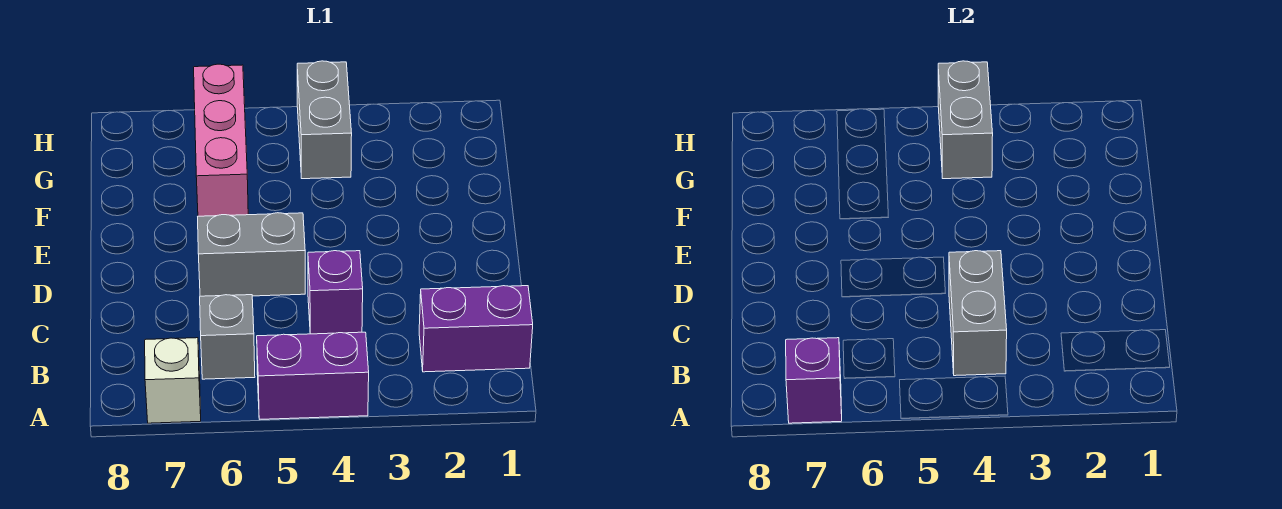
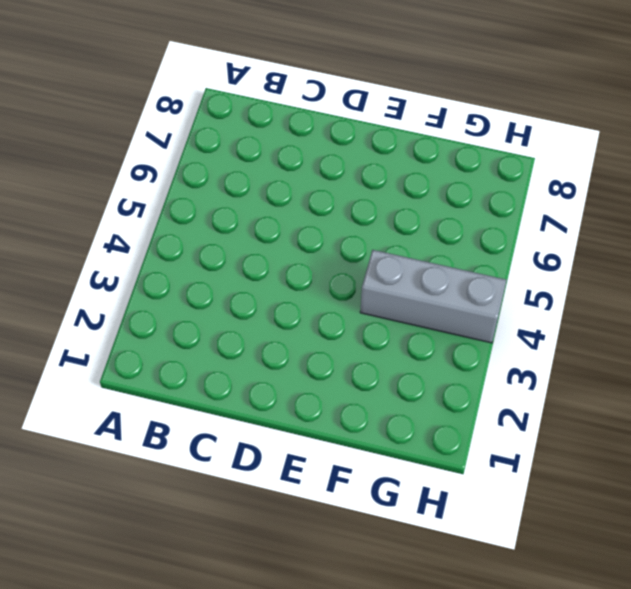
grey 1x3 brick [360,250,507,343] -> grey 1x2 brick [297,61,352,179]
none -> purple 1x2 brick [257,332,369,419]
none -> white 1x1 brick [145,338,201,423]

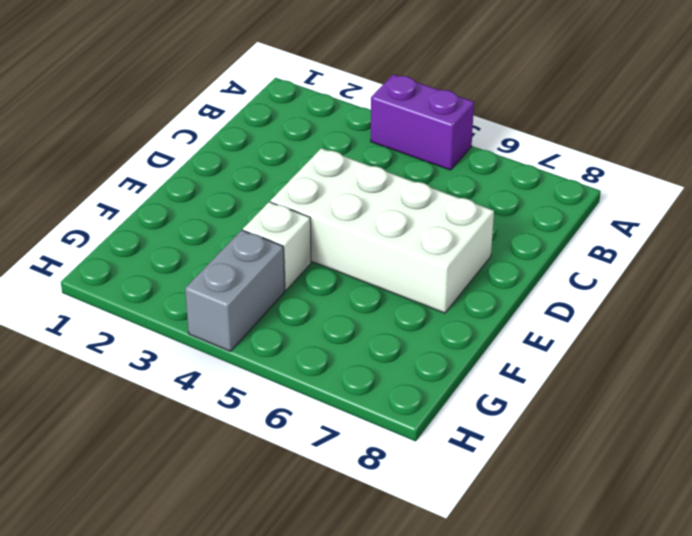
white 2x4 brick [270,148,494,313] -> grey 1x2 brick [198,213,305,296]
white 1x1 brick [243,202,311,290] -> white 1x1 brick moved to [145,338,201,423]
none -> purple 1x2 brick [419,286,533,372]
none -> grey 1x1 brick [200,295,255,379]

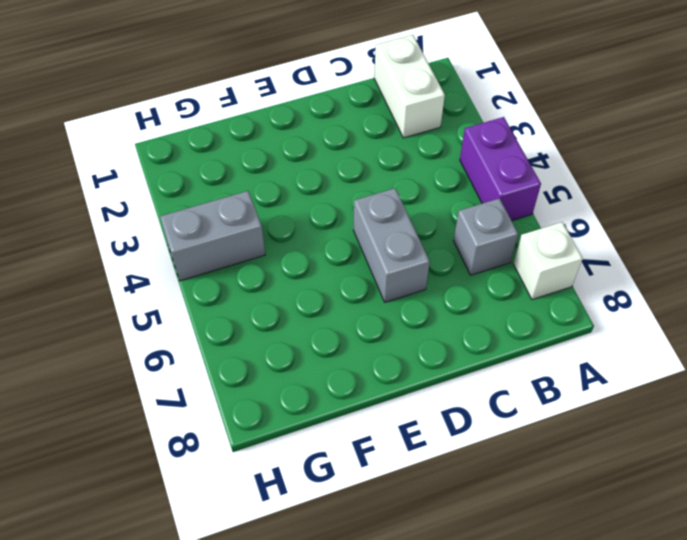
white 1x2 brick [374,35,445,138] -> purple 1x2 brick [419,286,533,372]
none -> purple 1x1 brick [308,251,363,334]
none -> pink 1x3 brick [194,64,248,216]

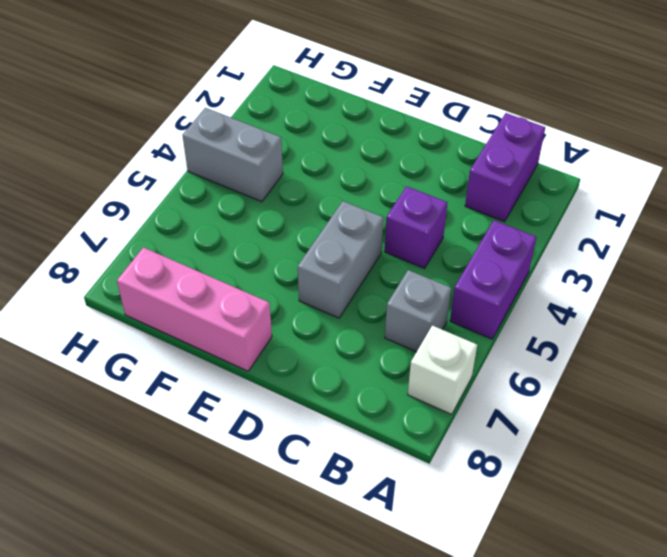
pink 1x3 brick [117,248,272,371] -> pink 1x3 brick moved to [194,64,248,216]
none -> purple 1x1 brick [786,338,842,423]
none -> grey 1x2 brick [949,251,1007,376]

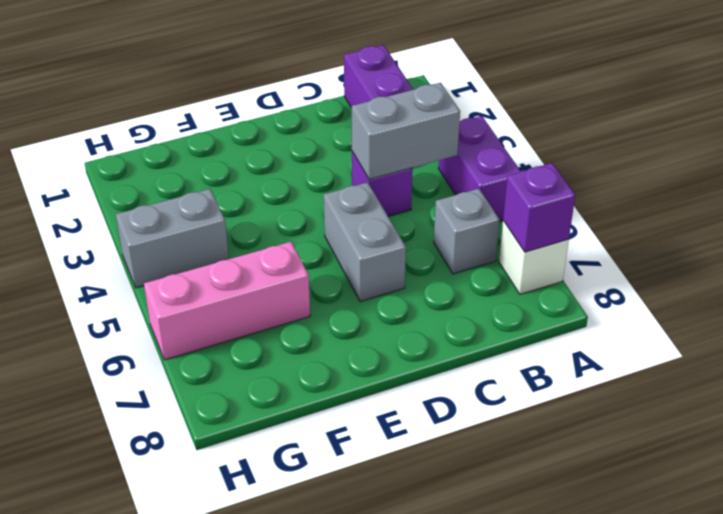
none -> grey 1x2 brick [938,61,993,179]

